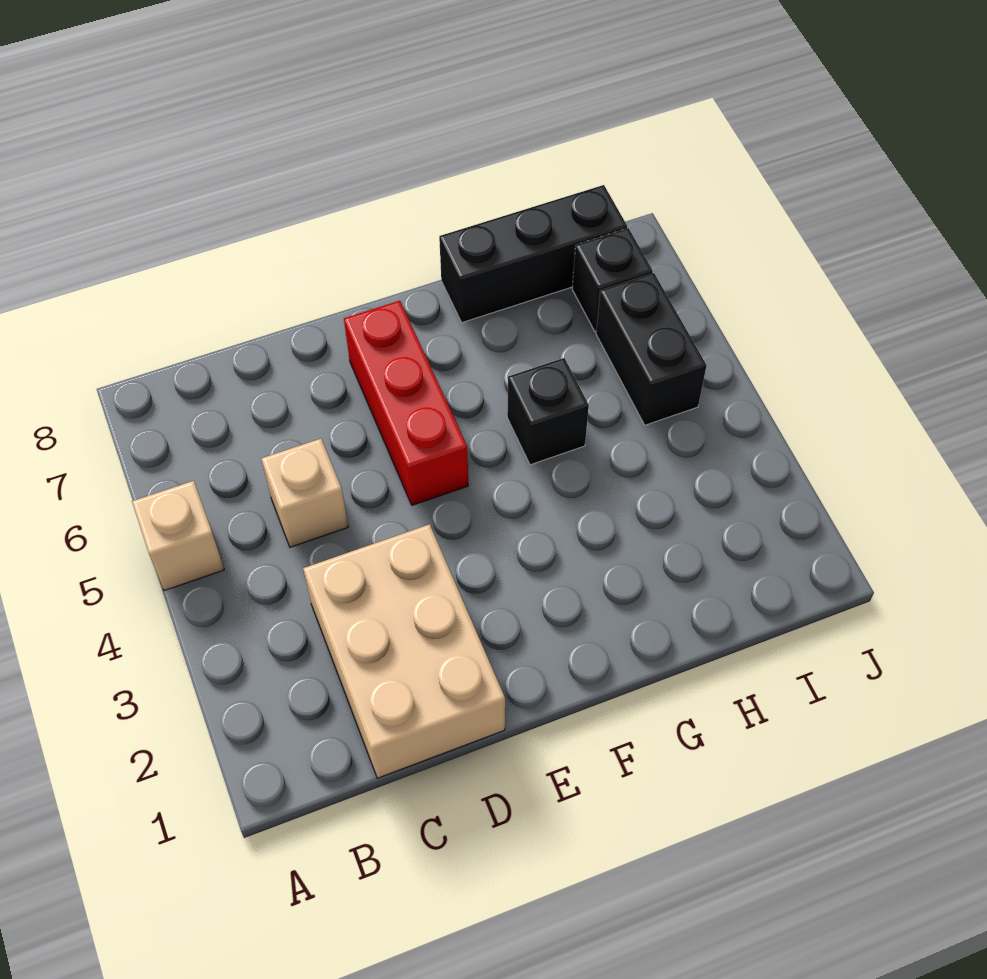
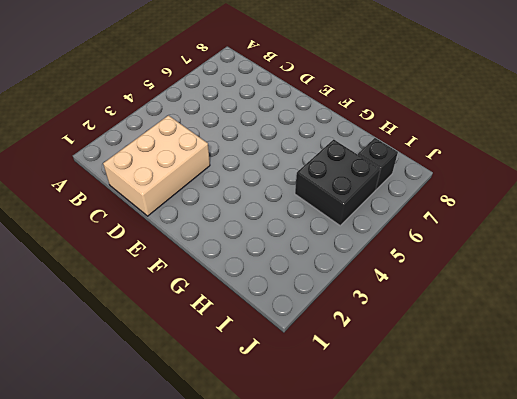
black 2x2 brick [295,139,380,226] -> black 1x2 brick [596,273,707,425]
none -> tan 1x1 brick [132,481,224,591]
none -> tan 1x1 brick [261,439,348,547]

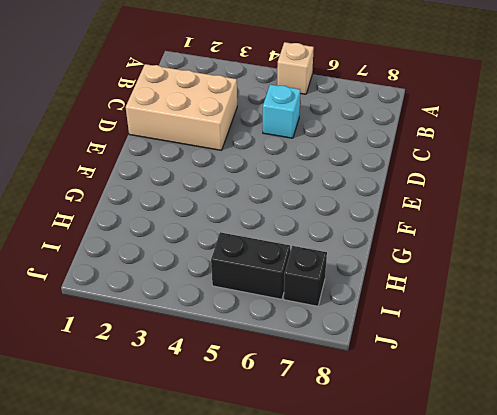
cyan 1x1 brick [263,84,300,138] -> tan 1x1 brick [261,439,348,547]
none -> red 1x3 brick [344,301,468,505]
none -> black 1x1 brick [507,358,589,465]

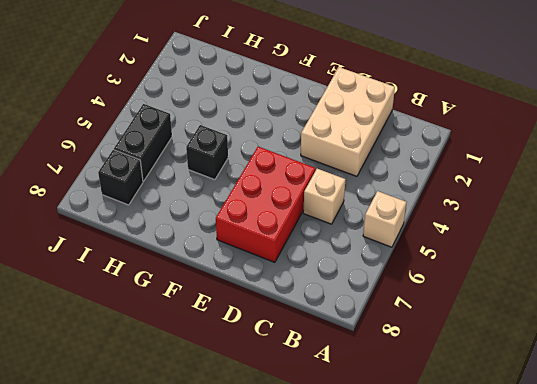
red 2x3 brick [216,147,315,262] -> red 1x3 brick [344,301,468,505]
none -> black 1x3 brick [439,185,627,323]

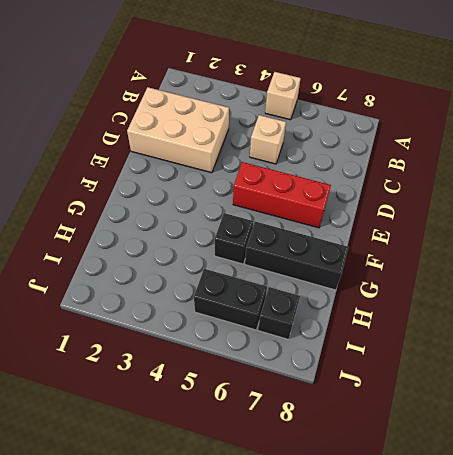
black 1x3 brick [245,222,348,290] -> black 1x3 brick turned to [439,185,627,323]

